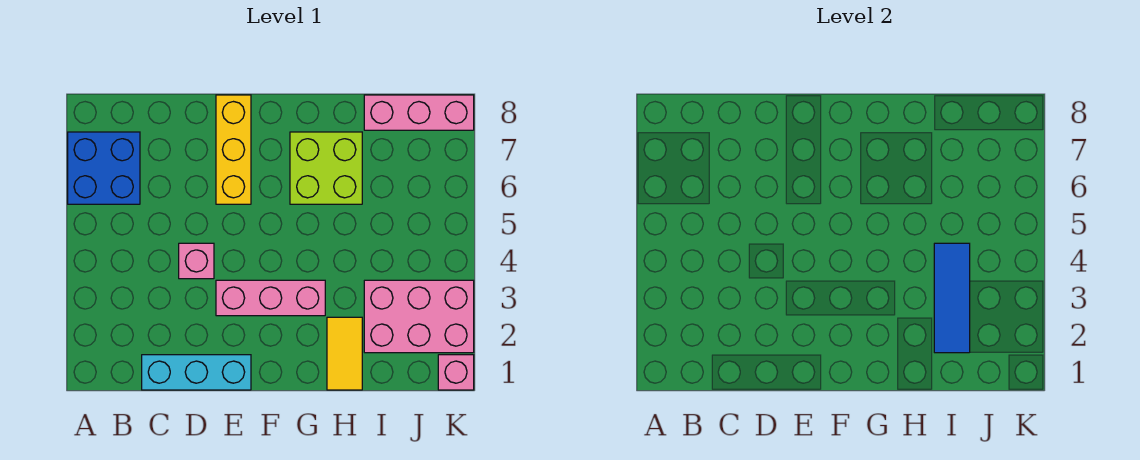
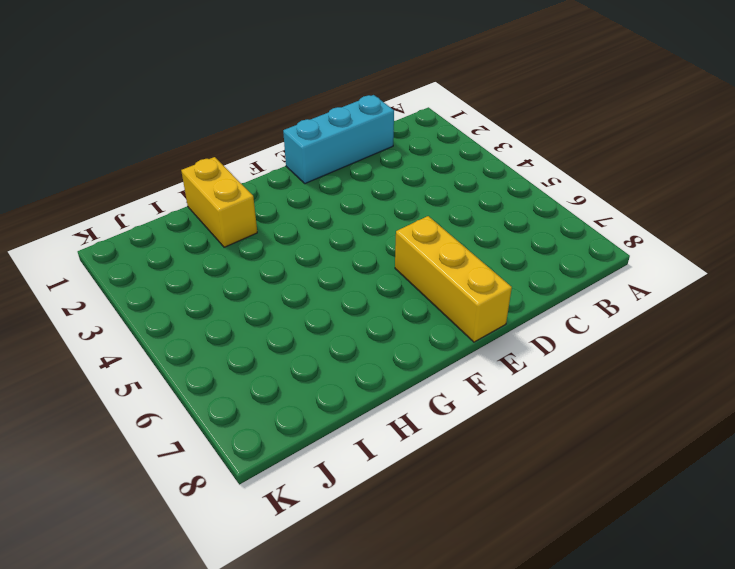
yellow 1x2 brick [181,157,257,247] -> yellow 1x2 tile [327,317,362,390]
none -> blue 2x2 brick [68,132,140,204]
none -> pink 1x1 brick [179,243,214,279]

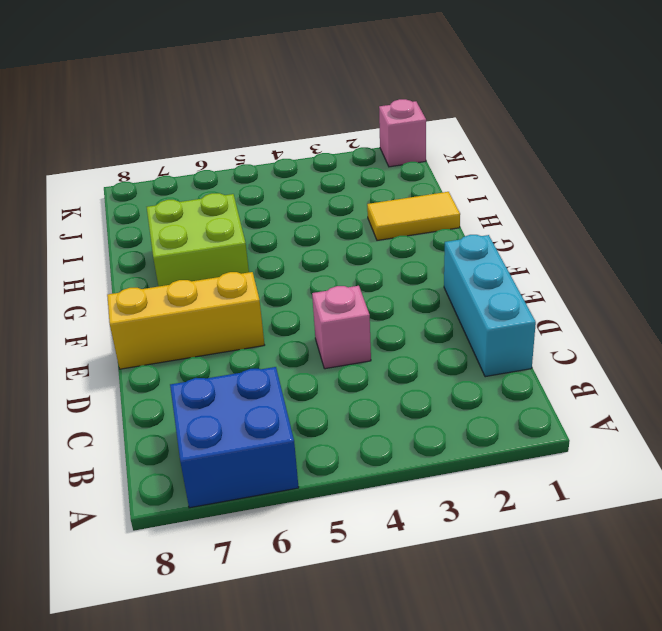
none -> pink 1x3 brick [216,280,325,316]
none -> pink 2x3 brick [364,280,474,353]

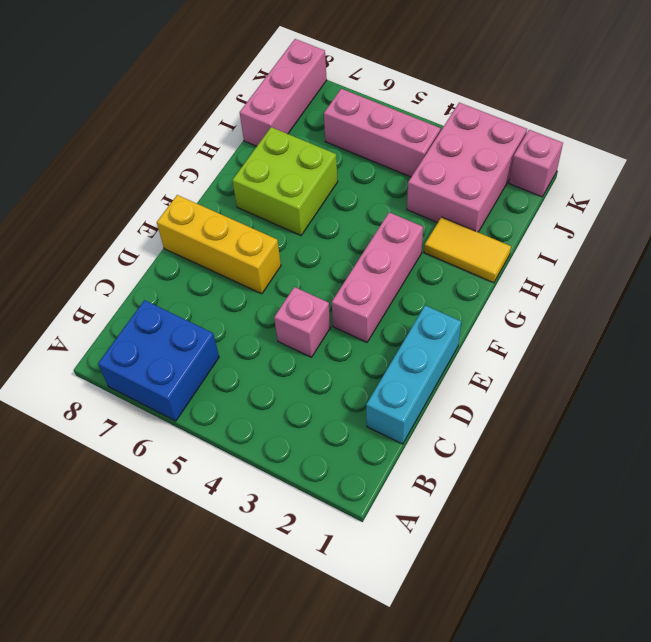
pink 1x3 brick [324,89,441,177] -> none
none -> blue 1x3 tile [934,243,970,353]

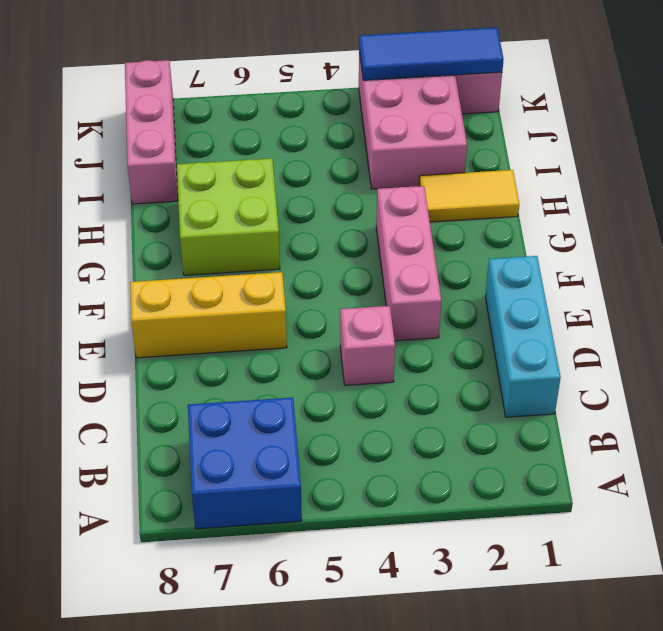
blue 1x3 tile [359,28,504,80] -> blue 1x3 tile moved to [934,243,970,353]

